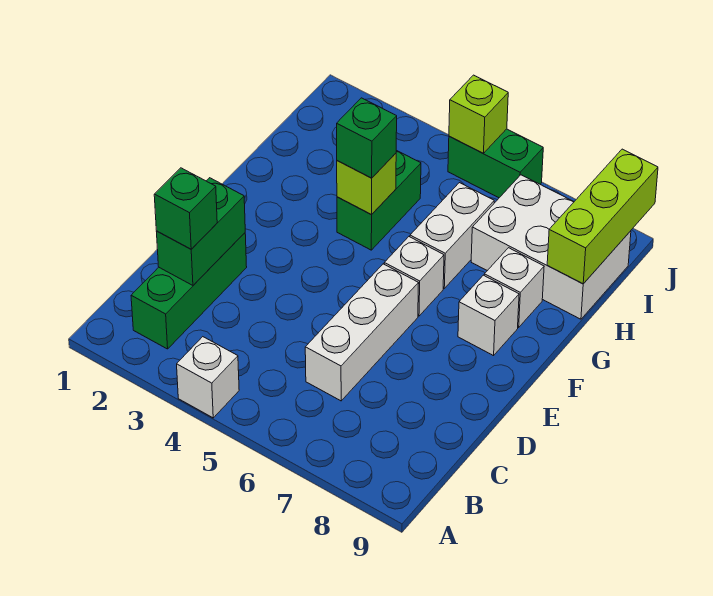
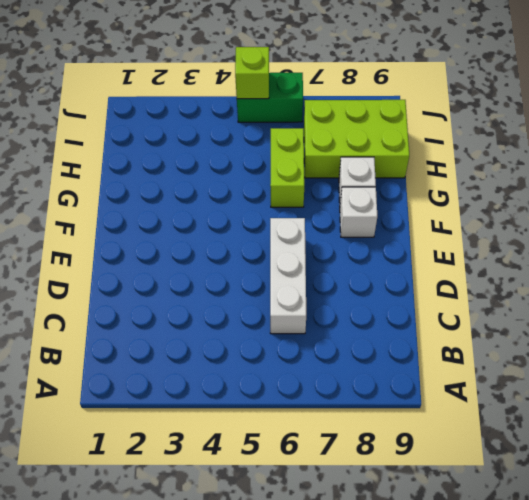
lime 1x2 brick [270,128,304,207] -> white 1x2 brick [410,183,494,288]
lime 2x3 brick [304,100,409,178] -> white 2x3 brick [471,175,631,319]
none -> white 1x1 brick [177,337,239,418]
none -> green 1x3 brick [131,233,247,349]
none -> white 1x1 brick [384,237,444,316]

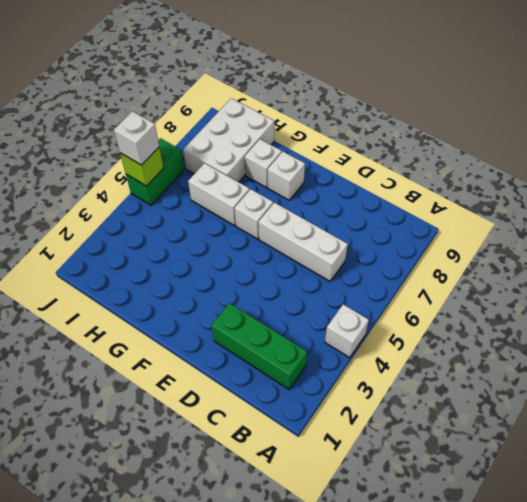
white 1x1 brick [114,111,159,165] -> none
none -> green 1x2 brick [337,150,421,250]
none -> green 1x2 brick [156,178,245,285]
none -> lime 1x1 brick [337,153,396,215]

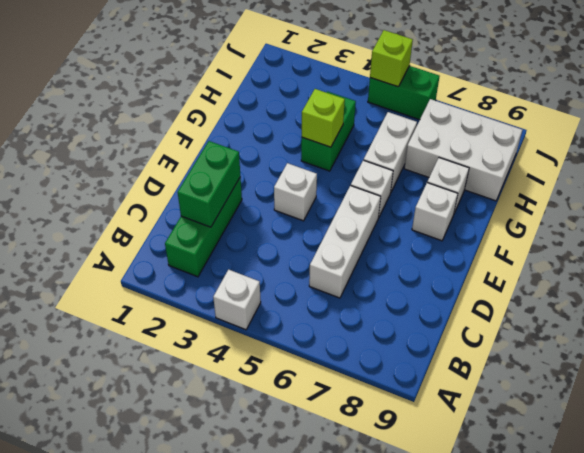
white 1x1 brick [274,163,317,221] -> none
none -> lime 1x3 brick [547,149,658,284]
none -> green 1x1 brick [154,168,217,249]
none -> green 1x1 brick [337,98,397,178]

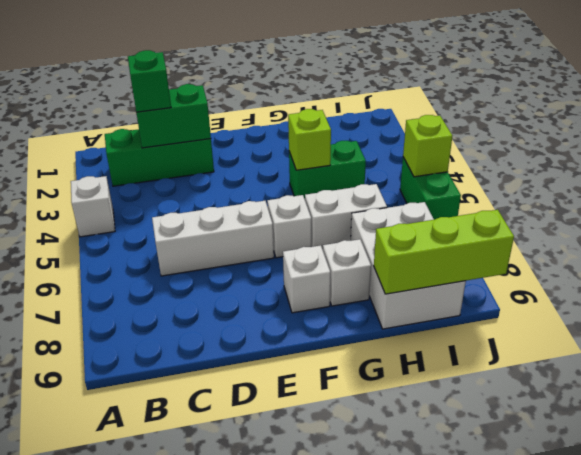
none -> green 1x1 brick [337,98,397,178]

